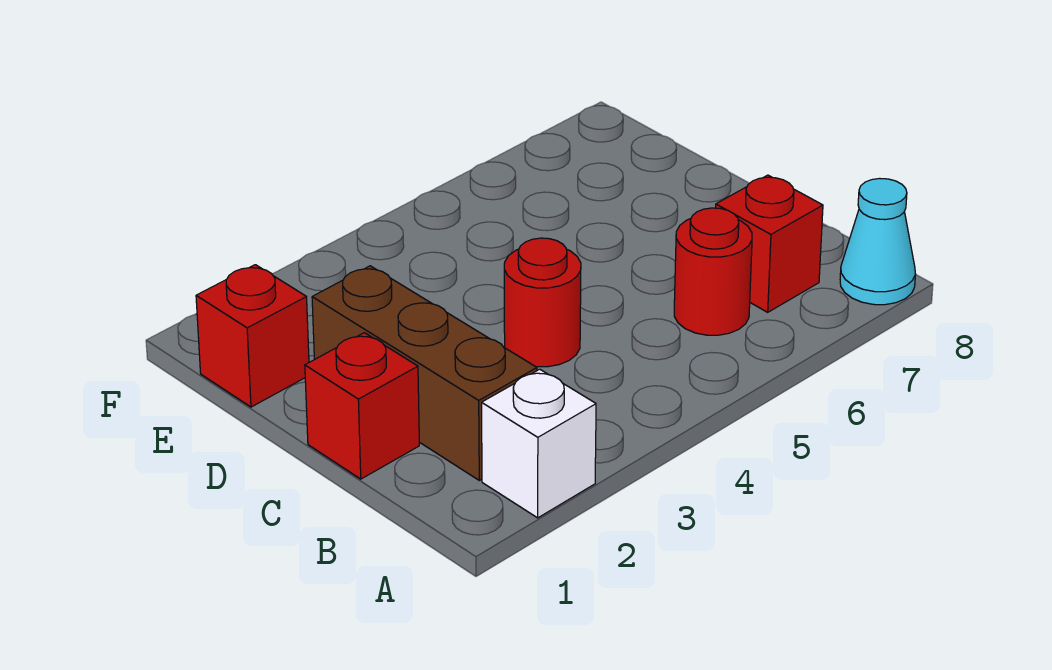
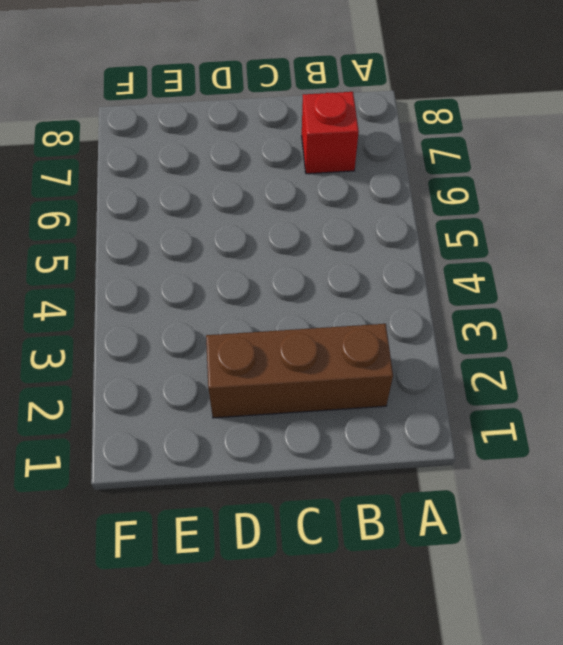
none -> white 1x1 brick [482,369,596,518]
none -> cyan 1x1 cone [840,178,916,305]

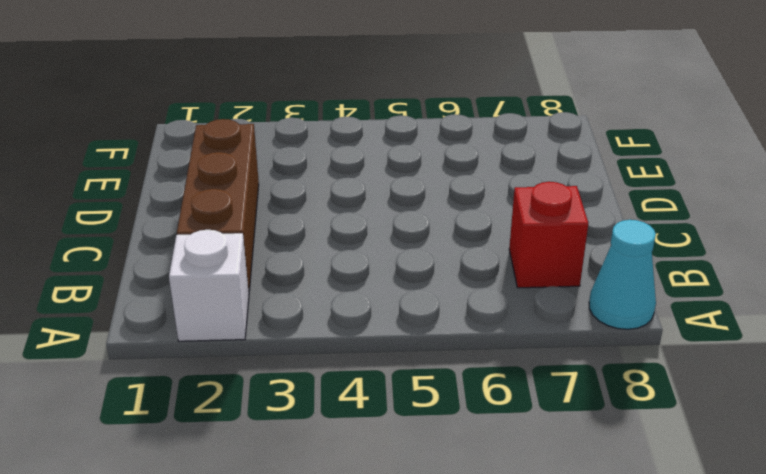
none -> red 1x1 round brick [674,208,752,335]
none -> red 1x1 brick [305,333,419,479]

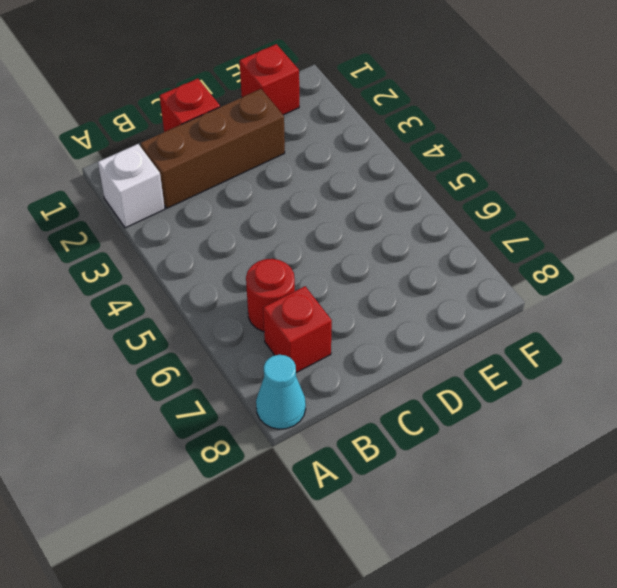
none -> red 1x1 round brick [504,238,581,367]

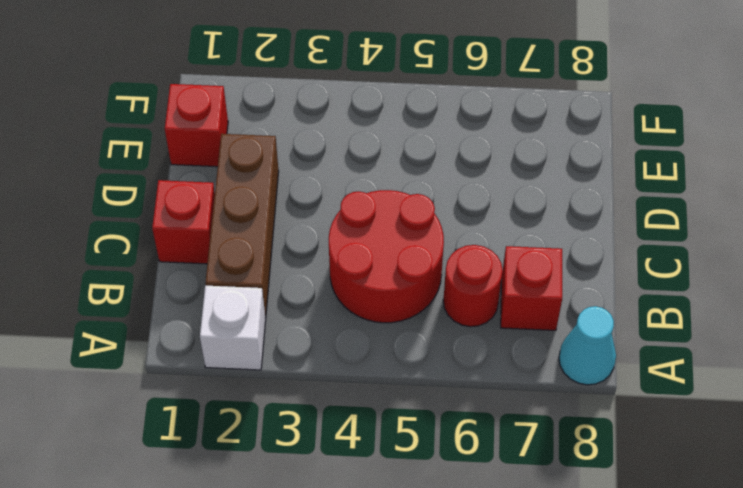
red 2x2 round brick [329,190,444,323] -> red 1x1 round brick [504,238,581,367]

